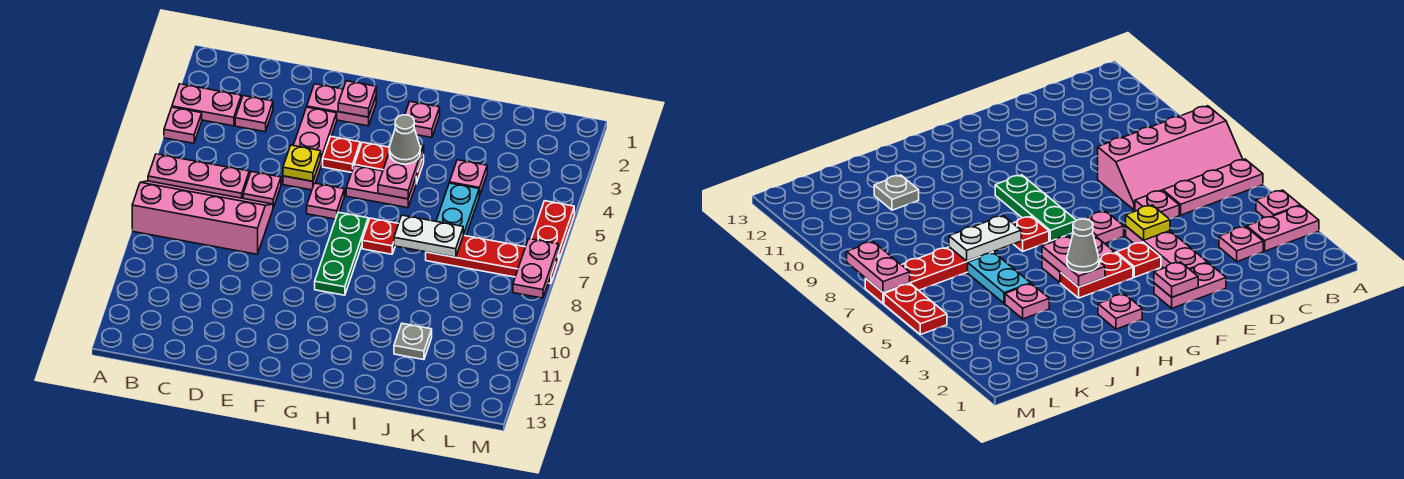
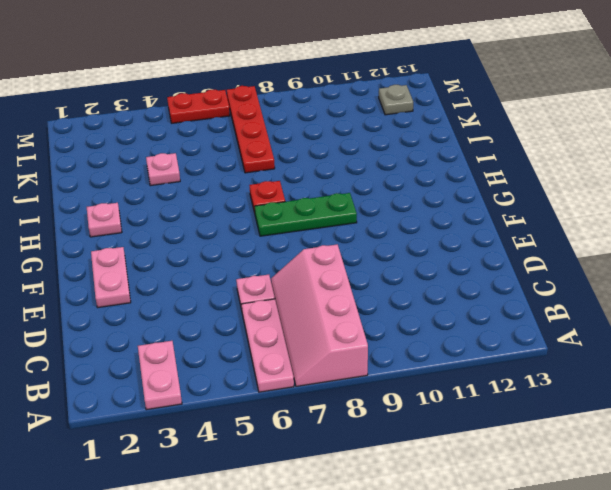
grey 1x1 plate [379,85,413,115] -> grey 1x1 plate moved to [394,323,432,360]
none -> pink 1x1 plate [164,107,202,143]
none -> pink 1x1 plate [235,96,273,132]
none -> pink 1x3 plate [283,107,337,190]

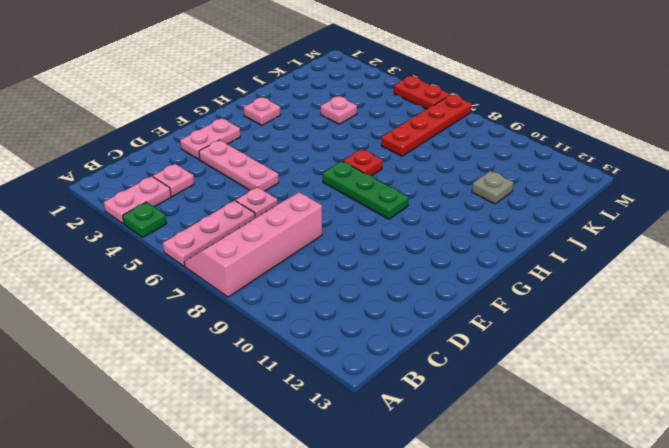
green 1x1 plate [123,202,167,237] -> pink 1x1 plate [164,107,202,143]
none -> red 1x1 plate [323,136,360,172]
none -> pink 1x1 plate [307,183,344,219]
none -> red 1x2 plate [354,142,424,183]

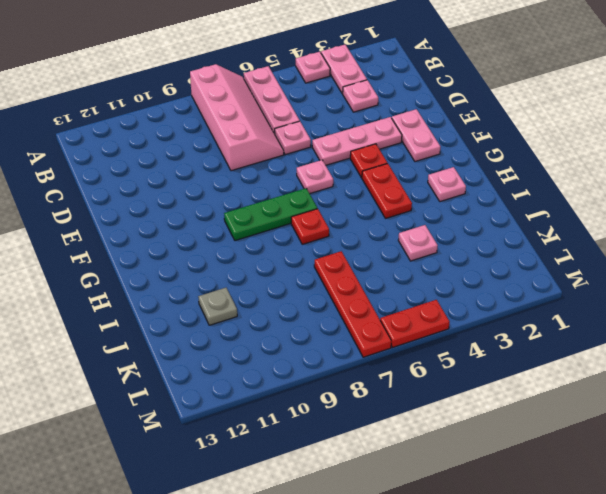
none -> pink 1x2 plate [346,166,416,208]
none -> cyan 1x2 plate [436,183,479,236]
none -> yellow 1x1 plate [283,145,321,181]

